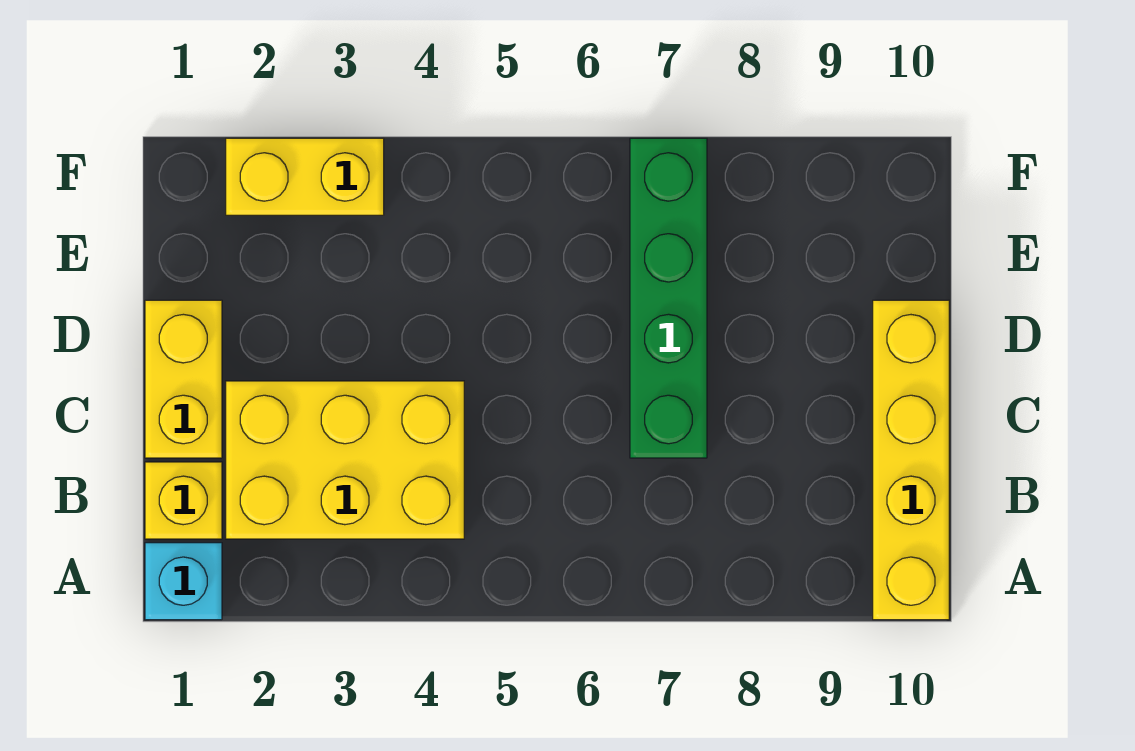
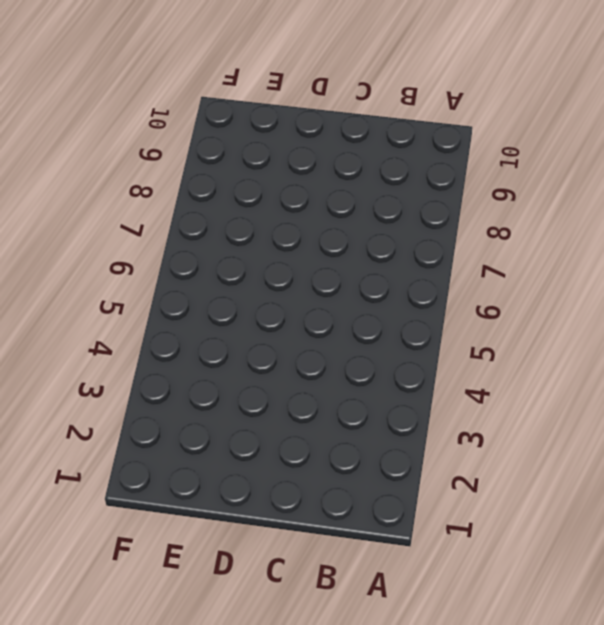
none -> cyan 1x1 brick [145,543,222,620]
none -> yellow 1x4 brick [873,300,949,620]

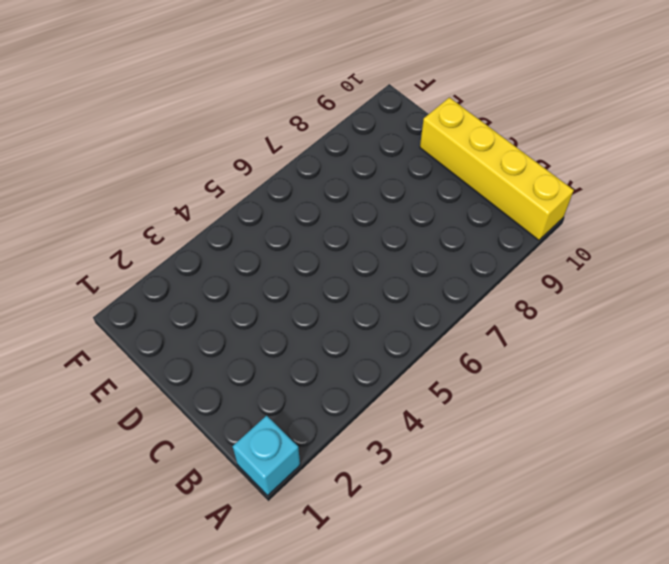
none -> yellow 1x1 brick [145,462,222,539]
none -> yellow 2x3 brick [226,381,464,539]

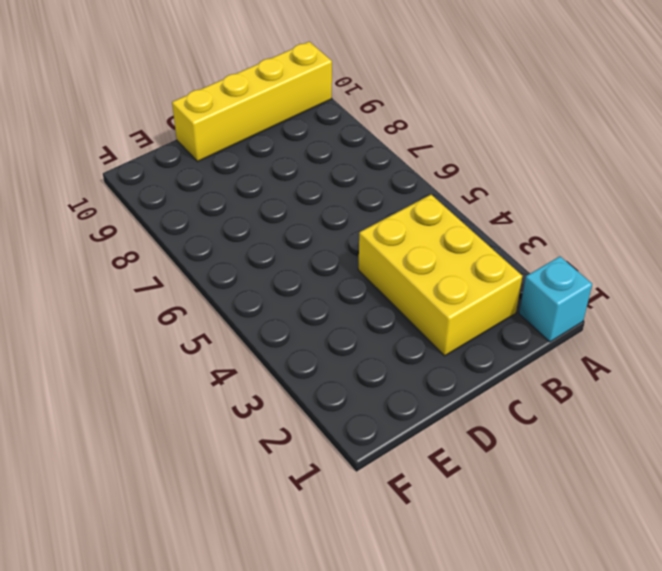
none -> yellow 1x1 brick [145,462,222,539]
none -> yellow 1x2 brick [145,300,222,458]

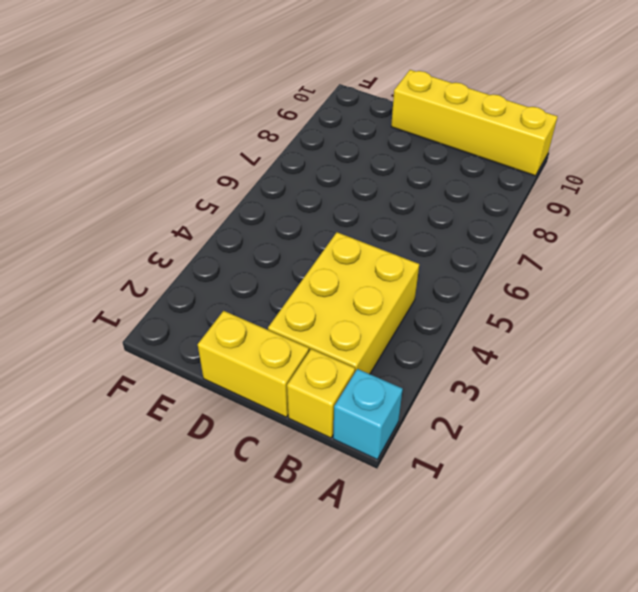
none -> green 1x4 brick [630,138,707,458]
none -> yellow 1x2 brick [226,138,384,215]

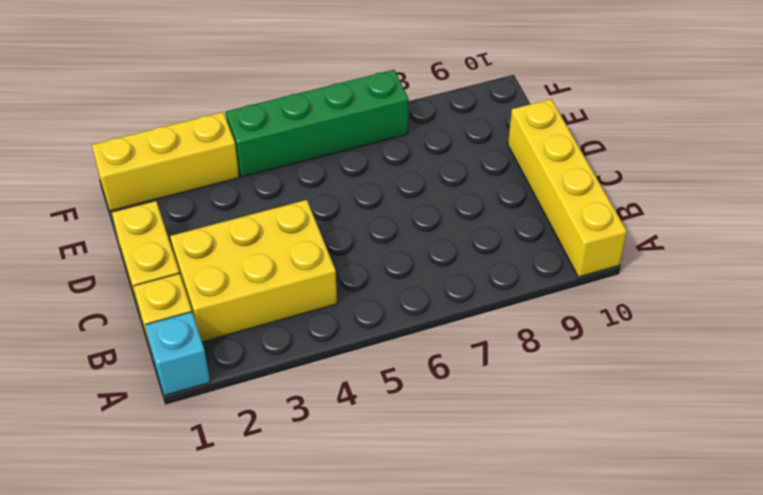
yellow 1x3 brick [92,112,239,211] -> yellow 1x2 brick [226,138,384,215]
green 1x4 brick [226,70,409,177] -> green 1x4 brick turned to [630,138,707,458]

